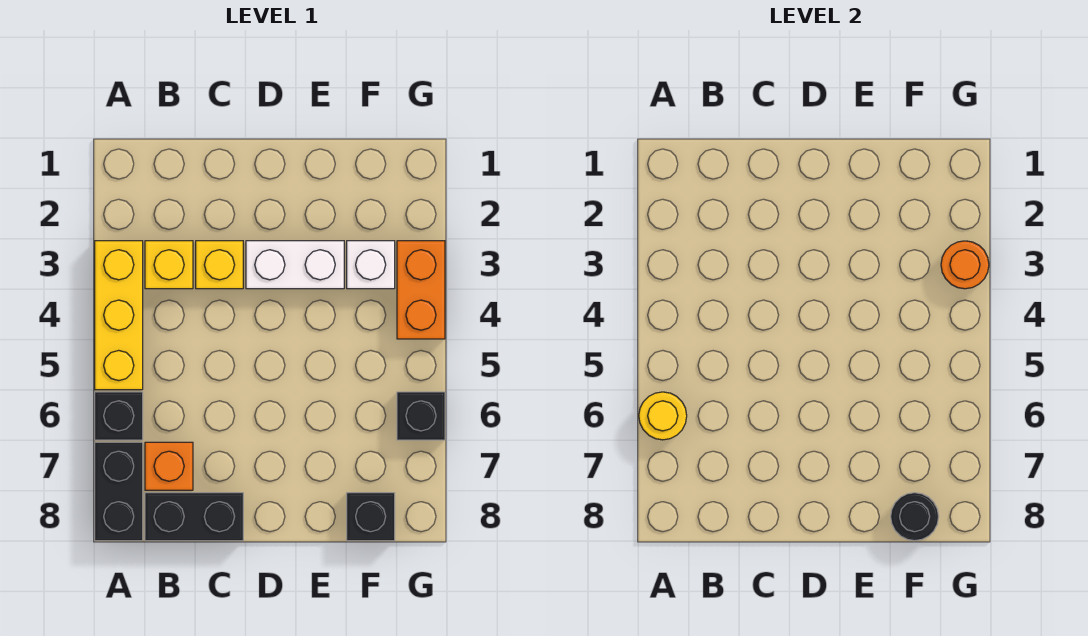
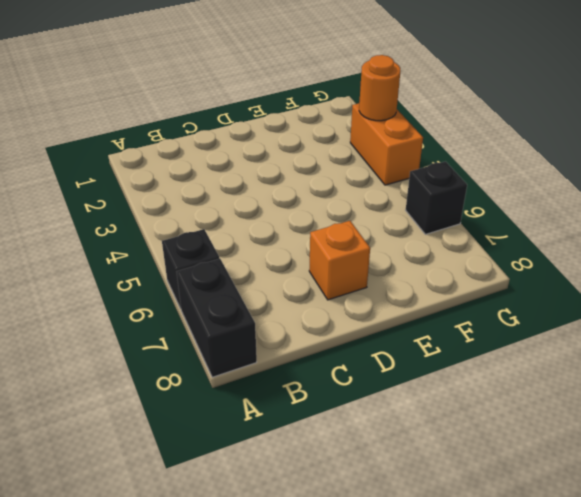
orange 1x1 brick [309,221,370,300] -> orange 1x1 brick moved to [145,442,193,490]
none -> yellow 1x3 brick [95,241,143,390]
none -> yellow 1x1 brick [145,241,193,289]
none -> black 1x2 brick [145,493,243,541]

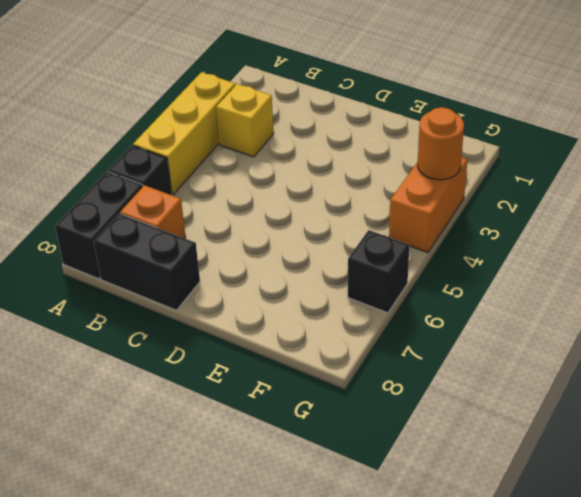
none -> yellow 1x1 brick [196,241,243,289]
none -> white 1x2 brick [246,241,344,289]
none -> white 1x1 brick [347,241,395,289]

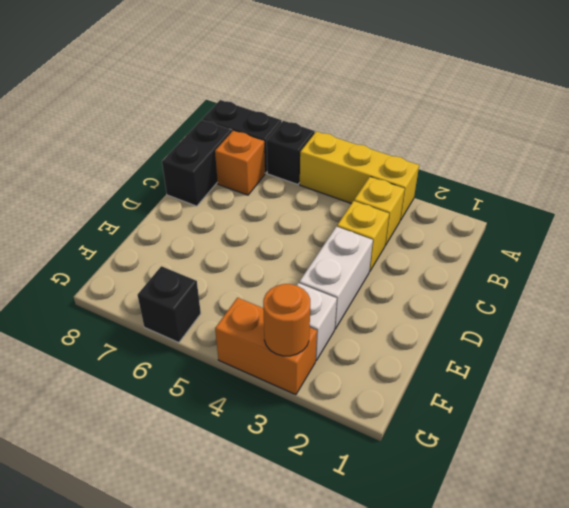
none -> black 1x1 brick [347,493,395,541]
none -> yellow 1x1 round brick [639,392,687,440]
none -> black 1x1 round brick [891,493,939,541]

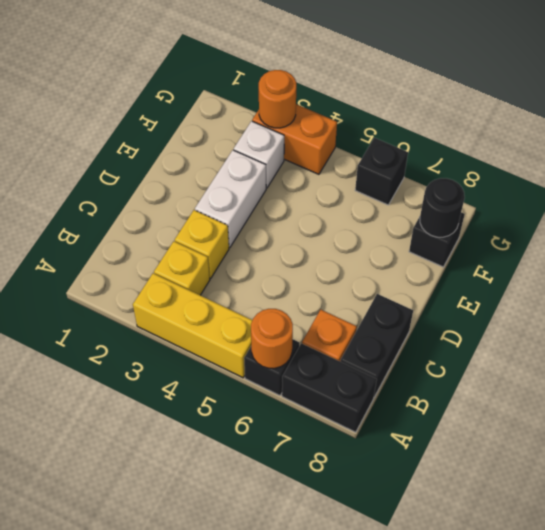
orange 1x1 round brick [251,309,293,368] -> yellow 1x1 round brick [639,392,687,440]

